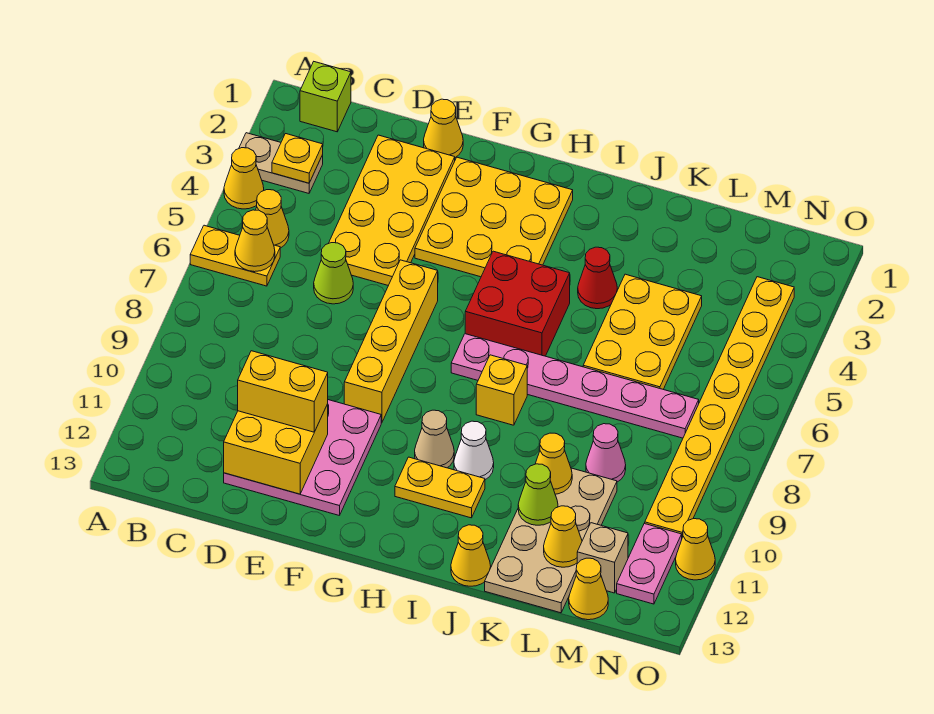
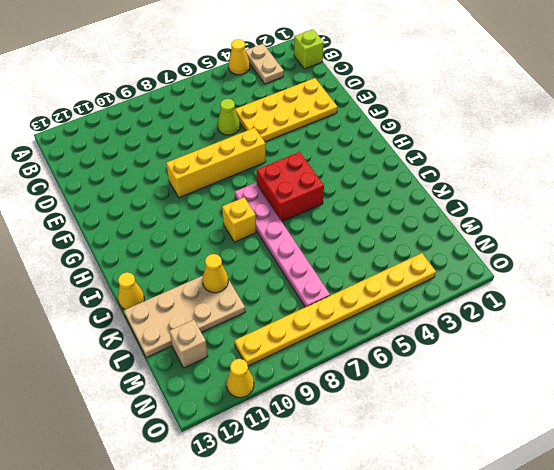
none -> yellow 1x2 plate [190,225,280,286]
none -> yellow 1x1 cone [256,190,289,248]
none -> pink 3x3 plate [224,400,381,516]
none -> yellow 1x1 cone [424,99,463,157]

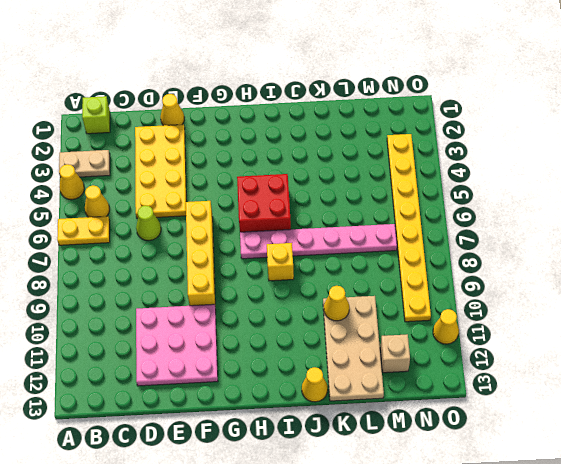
none -> yellow 3x3 plate [415,157,573,277]
none -> tan 1x1 cone [415,410,454,468]
none -> yellow 1x2 plate [395,457,485,518]
none -> white 1x1 cone [454,421,494,480]

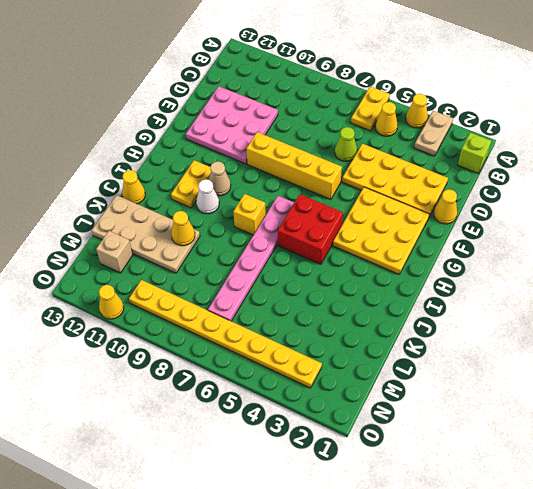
none -> red 1x1 cone [578,247,617,309]
none -> yellow 2x3 plate [583,274,702,389]
none -> pink 1x1 cone [586,424,626,482]
none -> yellow 1x1 cone [569,558,608,620]

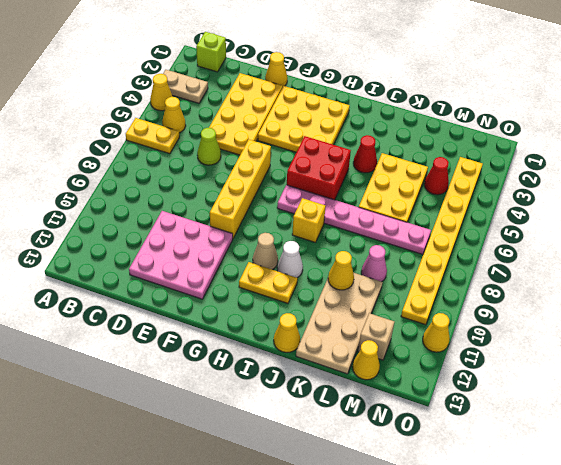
red 1x1 cone [424,157,449,195] -> none
none -> pink 1x2 plate [617,523,682,604]
none -> yellow 1x1 plate [272,134,323,183]
none -> yellow 1x1 cone [235,210,275,272]
none -> yellow 2x2 brick [224,404,328,494]

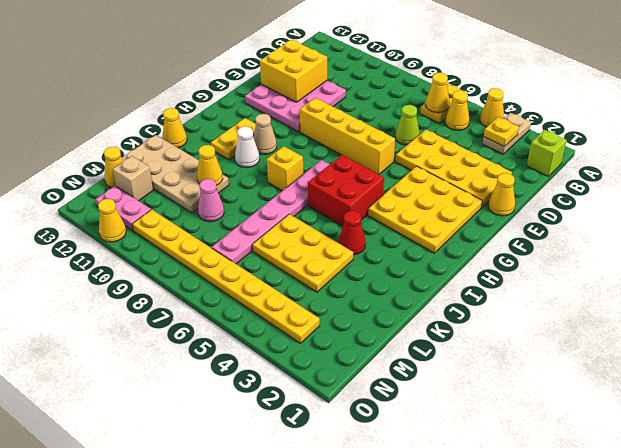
none -> lime 1x1 cone [518,464,558,525]
none -> yellow 1x1 cone [544,506,582,567]
none -> yellow 1x2 brick [238,351,328,432]

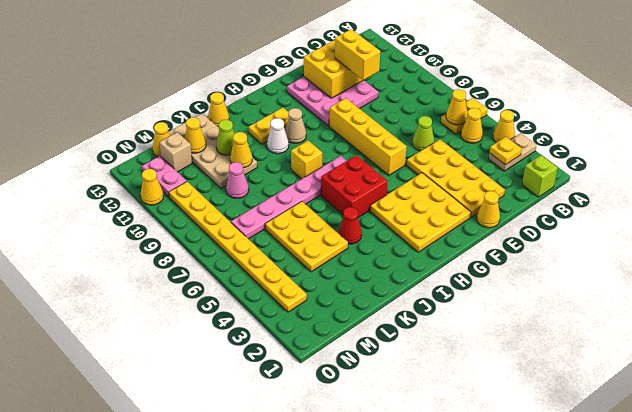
yellow 1x2 brick [335,29,380,80] -> yellow 1x2 brick turned to [238,351,328,432]

